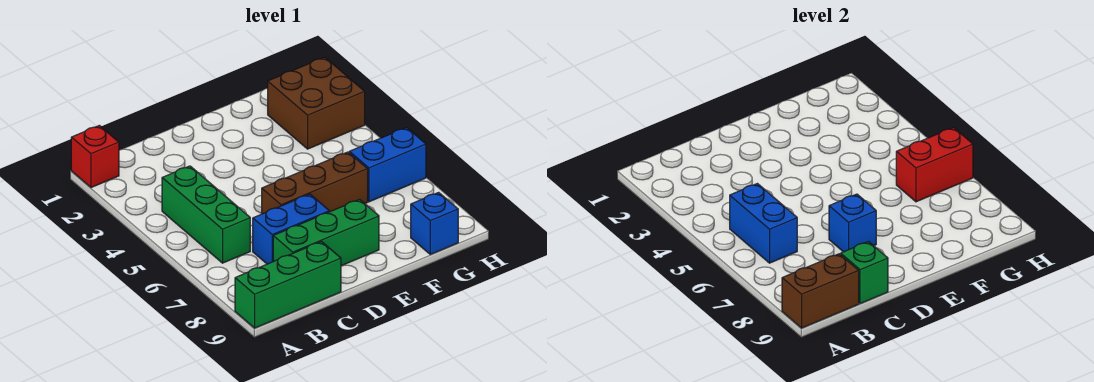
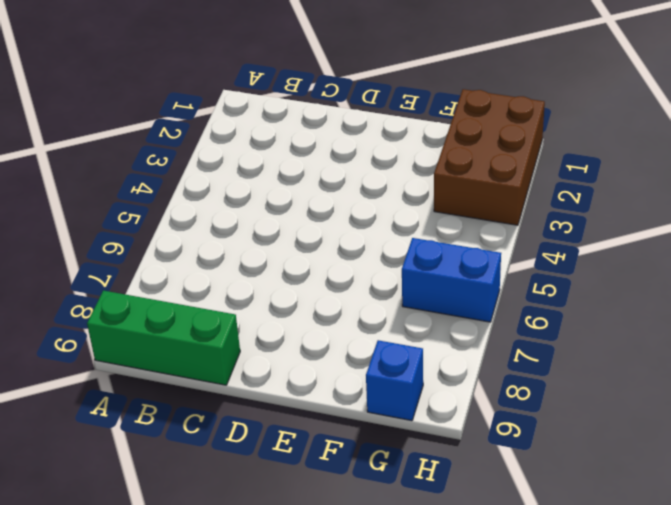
brown 2x3 brick [434,89,545,225] -> brown 2x2 brick [268,57,365,149]
none -> red 1x1 brick [71,125,119,188]
none -> green 1x3 brick [162,166,250,263]
none -> blue 1x2 brick [253,194,329,264]

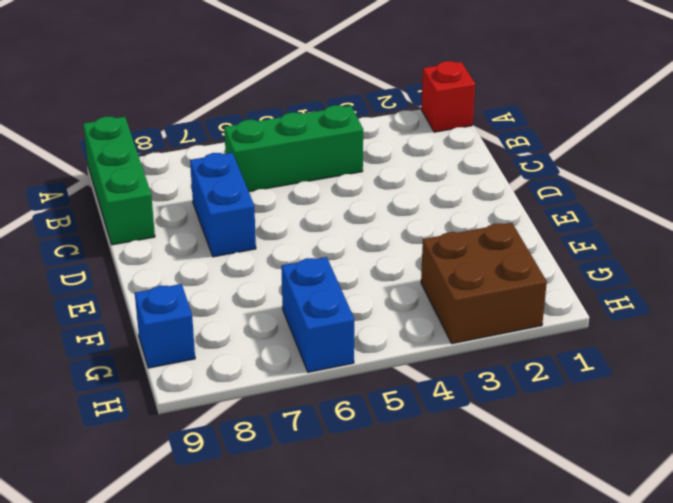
none -> green 1x3 brick [273,199,379,266]
none -> brown 1x3 brick [262,152,368,214]
none -> brown 1x2 brick [782,254,859,328]

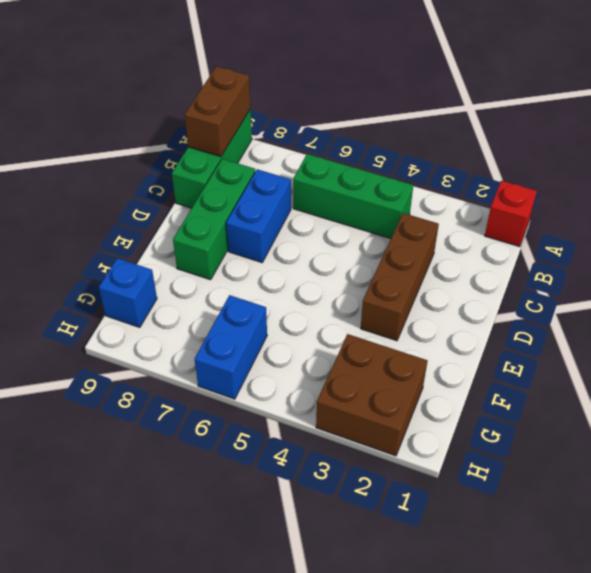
brown 1x3 brick [361,213,439,341] -> brown 1x3 brick moved to [262,152,368,214]
none -> blue 1x2 brick [730,184,797,263]
none -> green 1x1 brick [841,242,888,304]
none -> blue 1x1 brick [829,194,876,252]

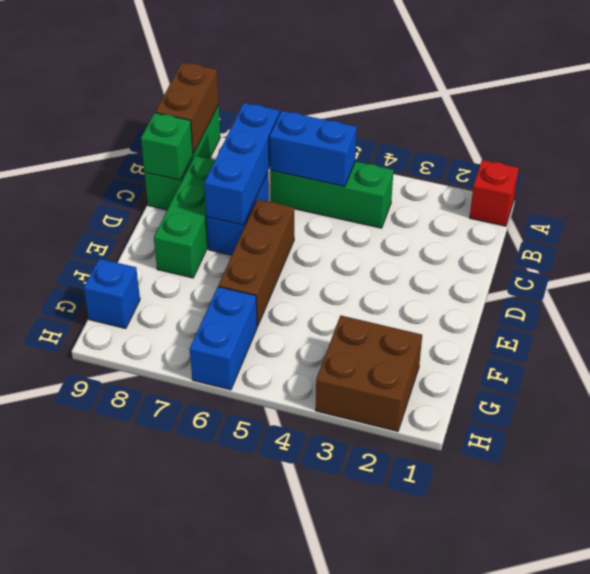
blue 1x3 brick [204,103,280,225] -> blue 1x1 brick [829,194,876,252]
none -> red 1x2 brick [896,128,973,202]

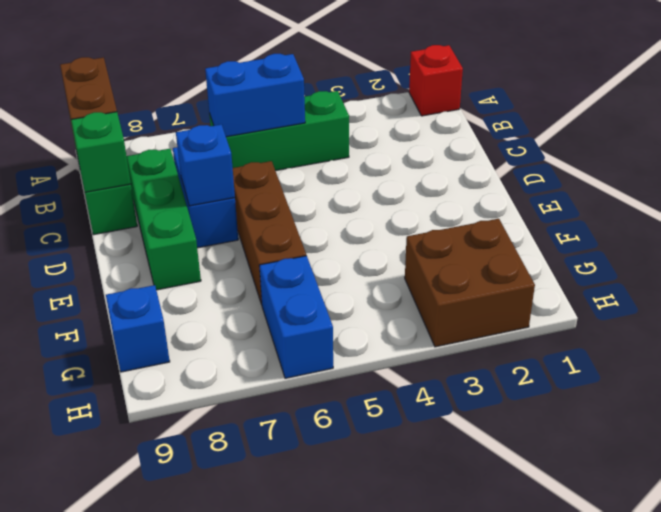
none -> red 1x2 brick [896,128,973,202]

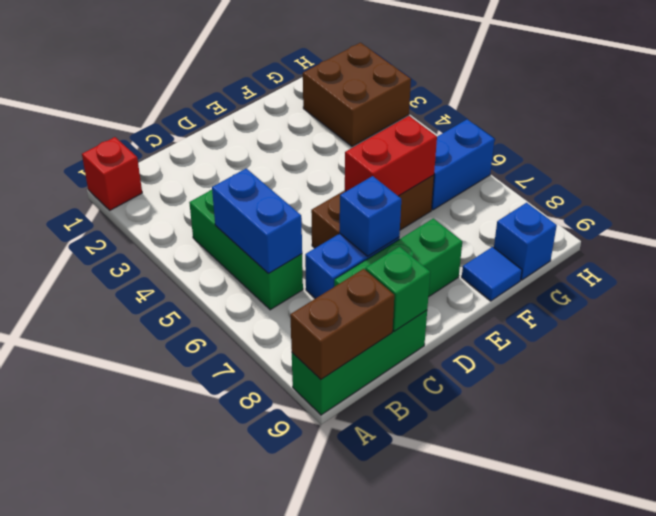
red 1x2 brick [345,116,437,196] -> red 1x2 brick moved to [896,128,973,202]
blue 1x1 tile [462,247,522,301] -> none

